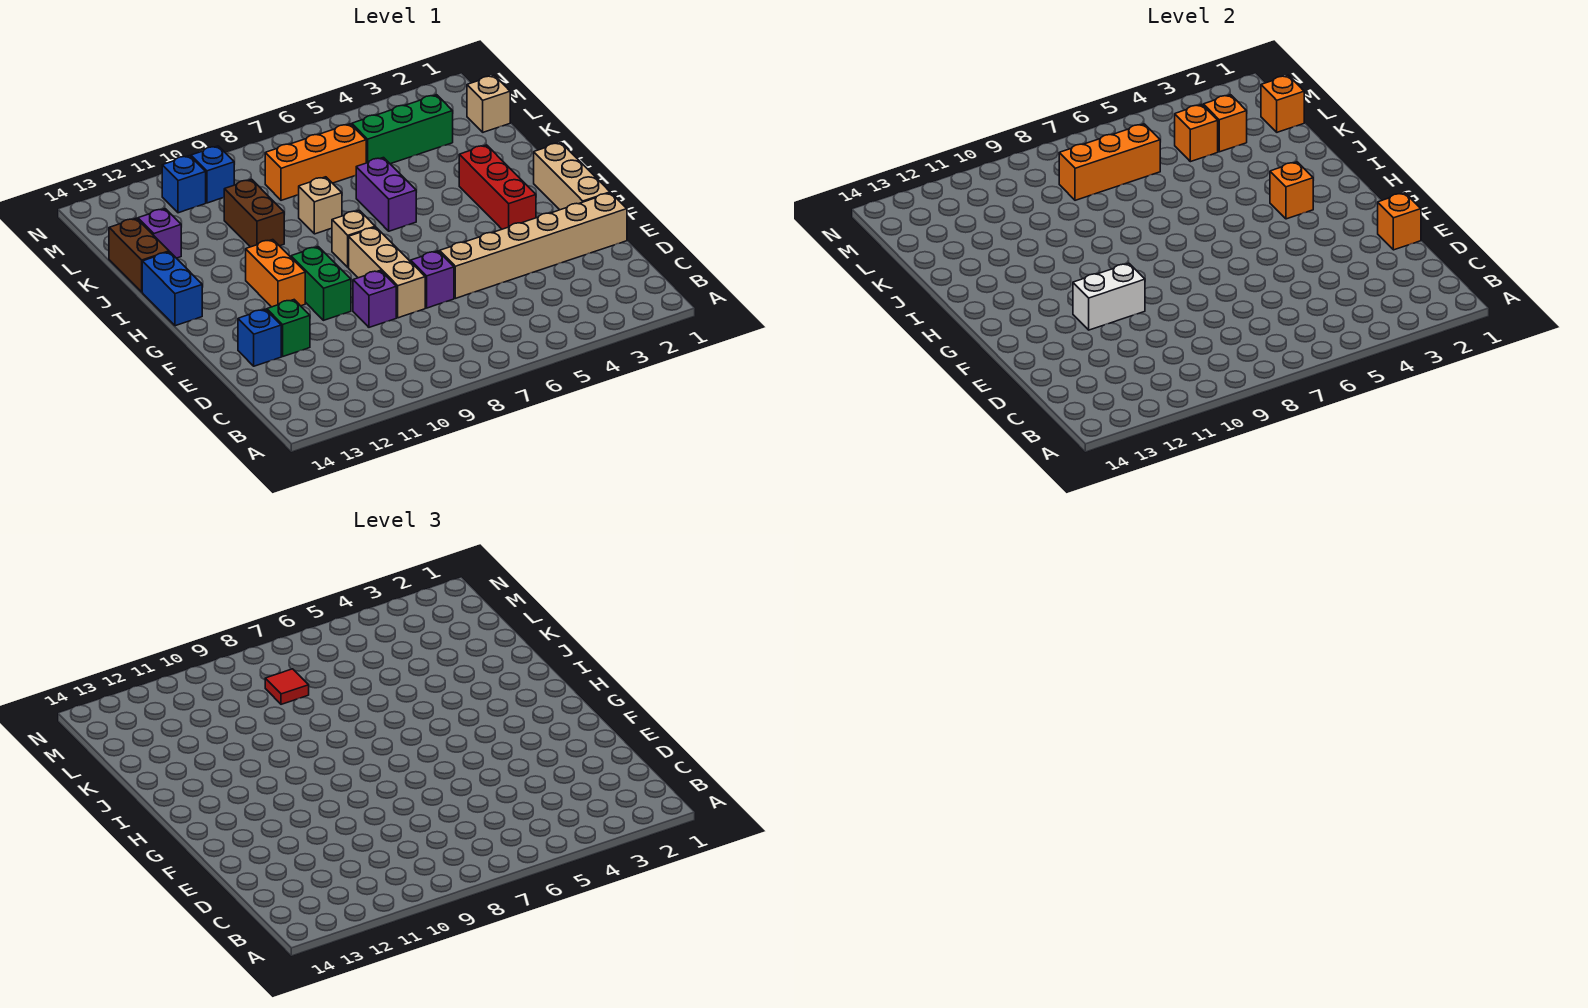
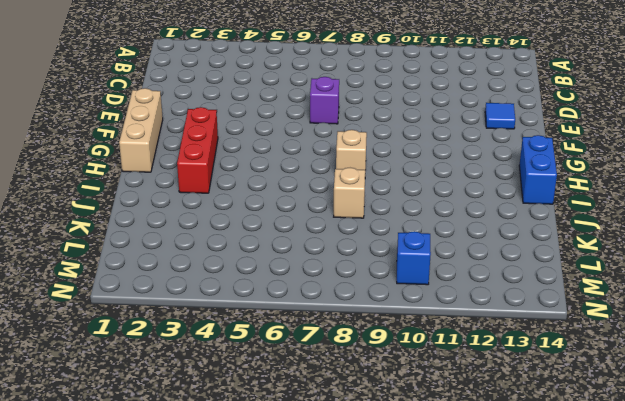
blue 1x1 tile [485,103,515,129] -> blue 1x1 brick [238,309,281,366]
none -> tan 1x6 brick [440,193,627,298]
none -> tan 1x3 brick [349,227,425,318]
none -> purple 1x1 brick [353,270,396,327]
none -> green 1x1 brick [267,300,310,356]

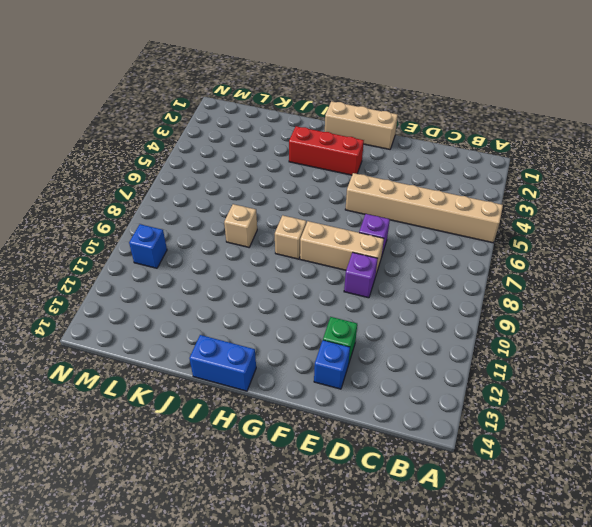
tan 1x6 brick [345,173,503,243] -> tan 1x6 brick turned to [440,193,627,298]
none -> green 1x2 brick [291,247,351,320]
none -> orange 1x2 brick [246,240,305,307]
none -> purple 1x2 brick [356,158,416,231]
none -> brown 1x2 brick [224,179,284,247]

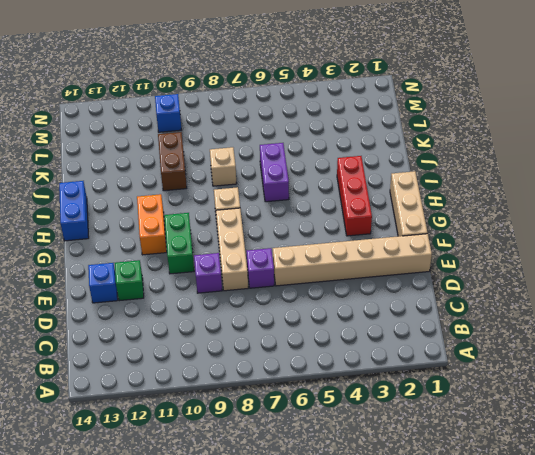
none -> brown 1x2 brick [109,218,169,292]
none -> purple 1x1 brick [138,209,181,258]
none -> tan 1x1 brick [467,75,510,132]
none -> green 1x3 brick [352,95,453,164]

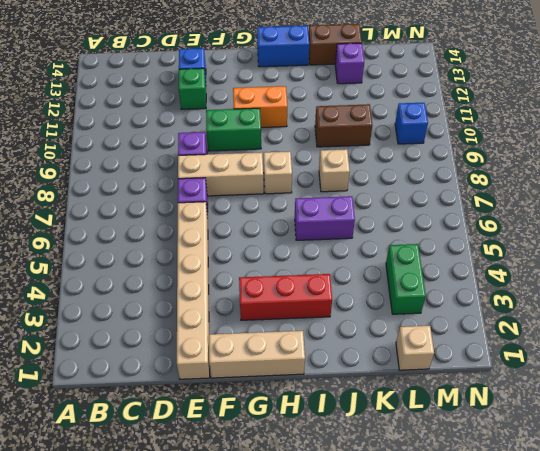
green 1x2 brick [386,244,426,314] -> green 1x3 brick [352,95,453,164]
none -> orange 1x3 brick [265,124,366,200]
none -> blue 1x1 brick [162,156,206,213]
none -> orange 1x1 brick [1378,193,1421,250]
none -> white 1x2 brick [1073,263,1145,330]

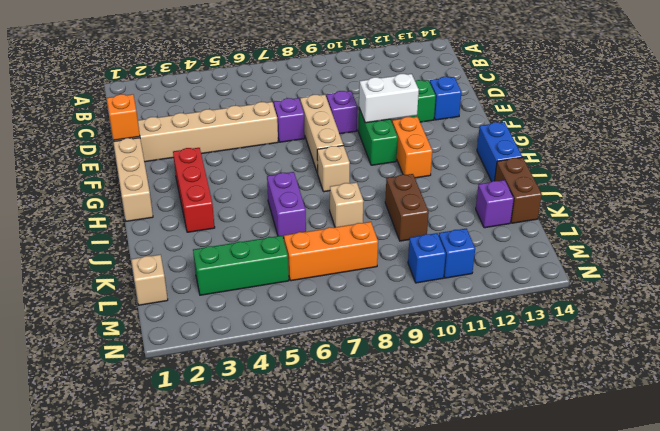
none -> orange 1x1 brick [1270,162,1313,219]
none -> orange 1x1 brick [1261,75,1304,132]
none -> orange 1x1 brick [1203,95,1247,152]
none -> orange 1x1 brick [1175,105,1218,162]

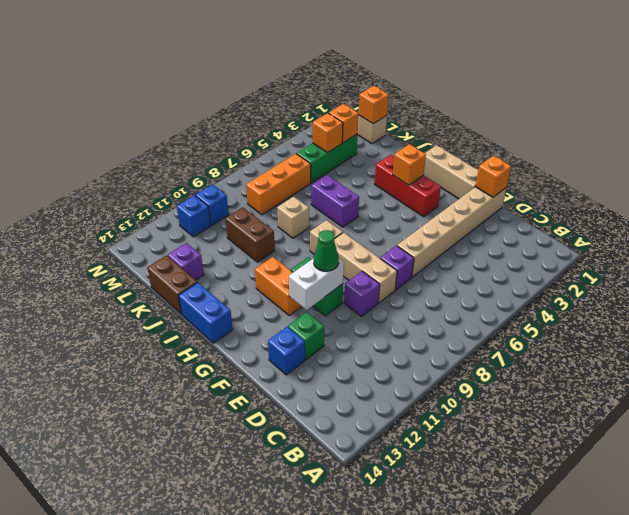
green 1x1 cone [314,230,339,271] -> none
none -> orange 1x3 brick [1059,124,1160,200]
none -> red 1x1 tile [265,669,309,704]

